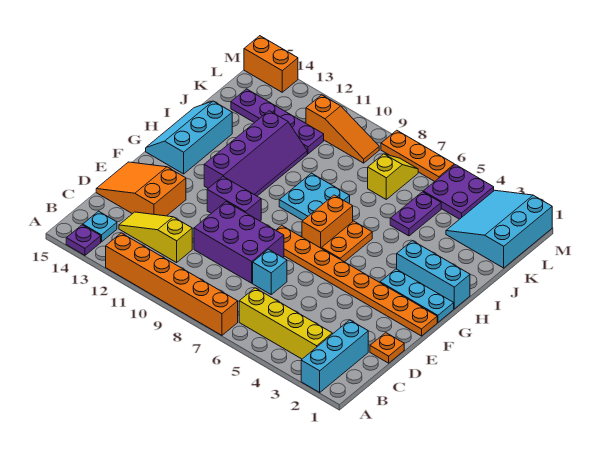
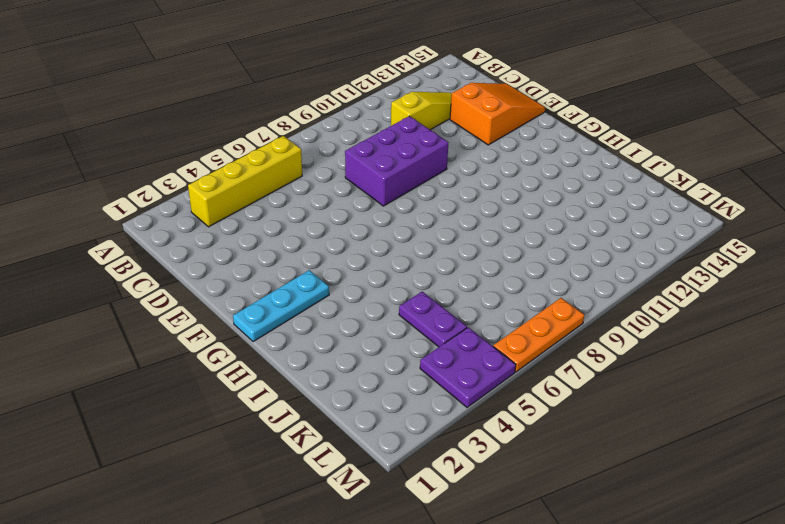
none -> cyan 1x3 brick [301,320,368,392]
none -> orange 1x6 brick [106,233,238,335]
none -> purple 1x1 plate [66,225,101,255]

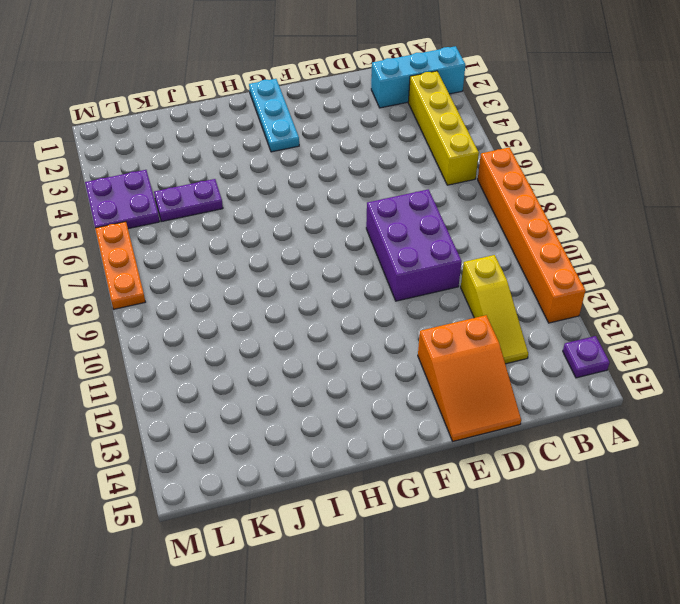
none -> cyan 1x1 plate [83,211,117,242]
none -> orange 1x1 plate [370,333,404,363]
none -> cyan 1x1 brick [253,249,287,294]

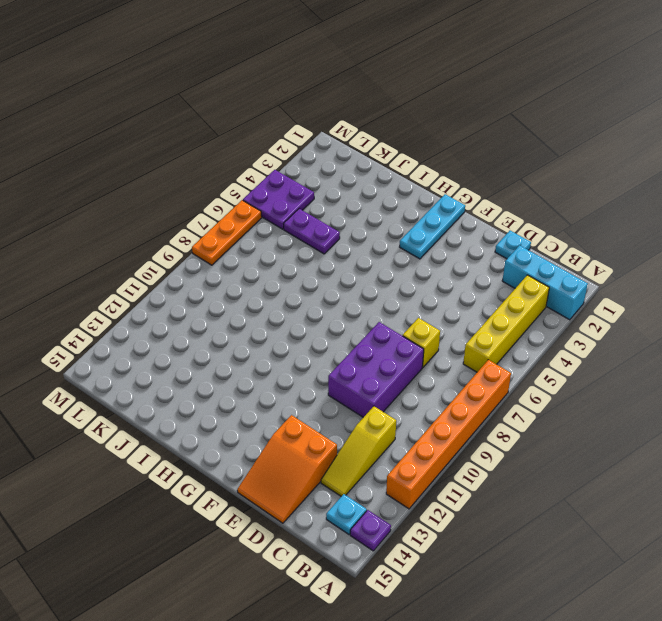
cyan 1x1 plate [495,231,531,259] -> orange 1x1 plate [370,333,404,363]
yellow 1x1 brick [403,318,440,367] -> cyan 1x1 brick [253,249,287,294]
none -> orange 1x8 plate [276,225,437,336]
none -> purple 1x2 brick [207,177,261,221]
none -> orange 1x2 plate [322,221,372,262]

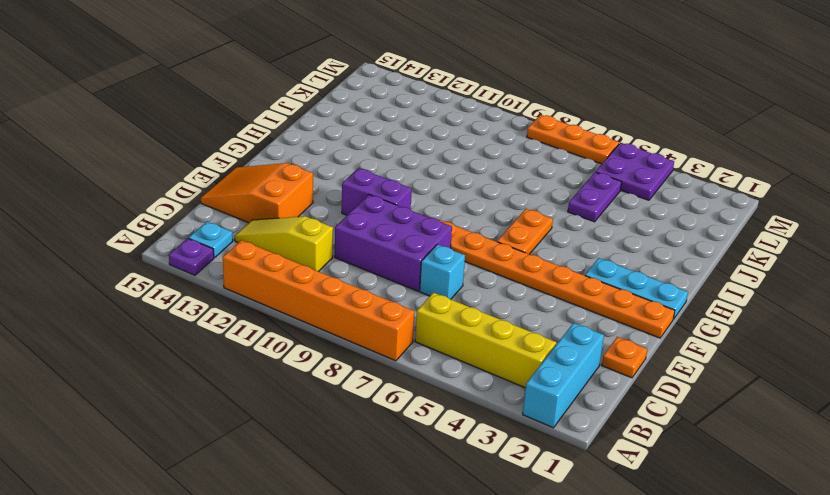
none -> orange 1x2 brick [302,195,353,248]
none -> purple 2x4 slope [204,111,307,196]
none -> cyan 2x3 slope [146,101,232,174]

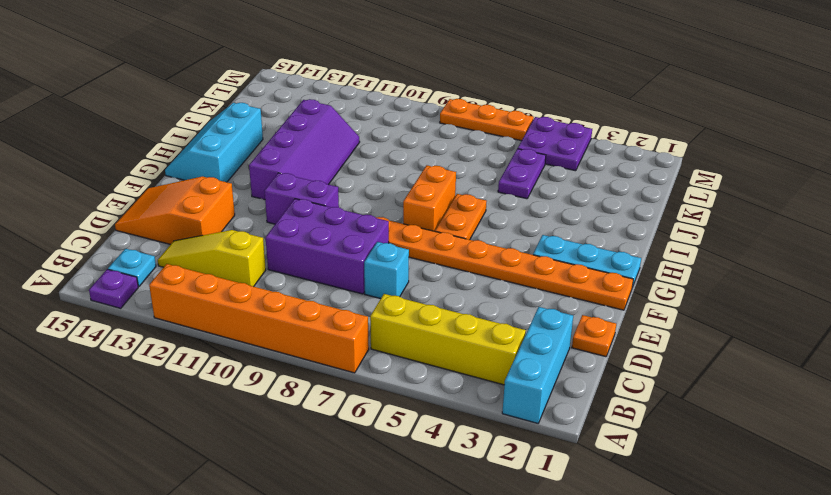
none -> cyan 1x3 brick [397,241,470,309]
none -> cyan 2x2 plate [279,173,350,220]
none -> cyan 3x3 slope [446,190,552,268]

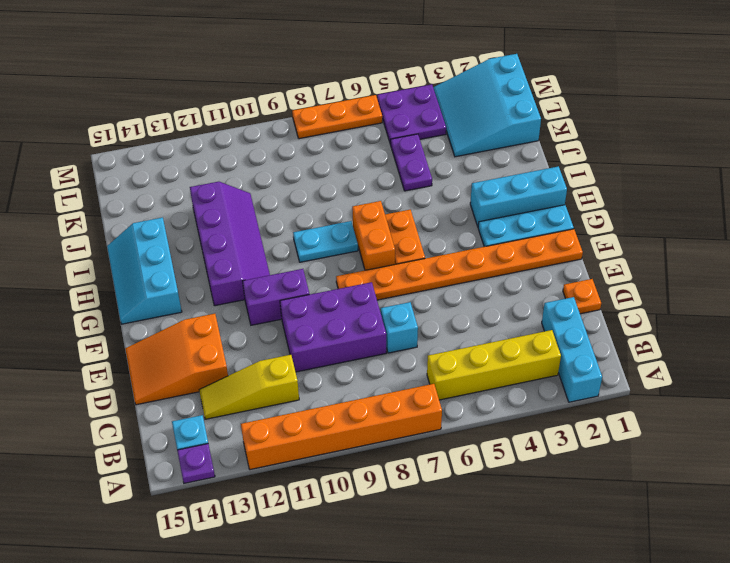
cyan 1x2 plate [293,221,358,262] -> cyan 2x2 plate [279,173,350,220]
none -> yellow 1x2 slope [368,154,418,199]
none -> purple 1x4 plate [231,89,324,154]
none -> orange 1x3 slope [306,95,379,163]

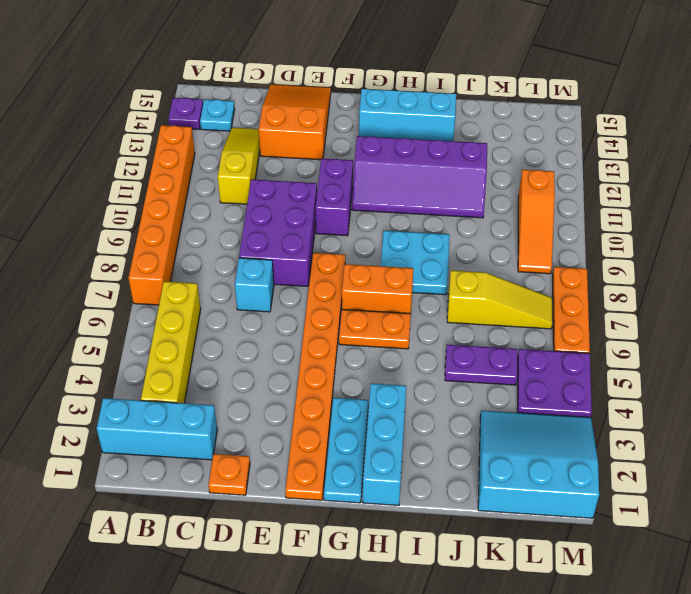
yellow 1x3 slope [447,270,552,329] -> yellow 1x2 slope [368,154,418,199]
none -> purple 1x4 plate [231,89,324,154]
none -> orange 1x2 brick [244,36,298,92]

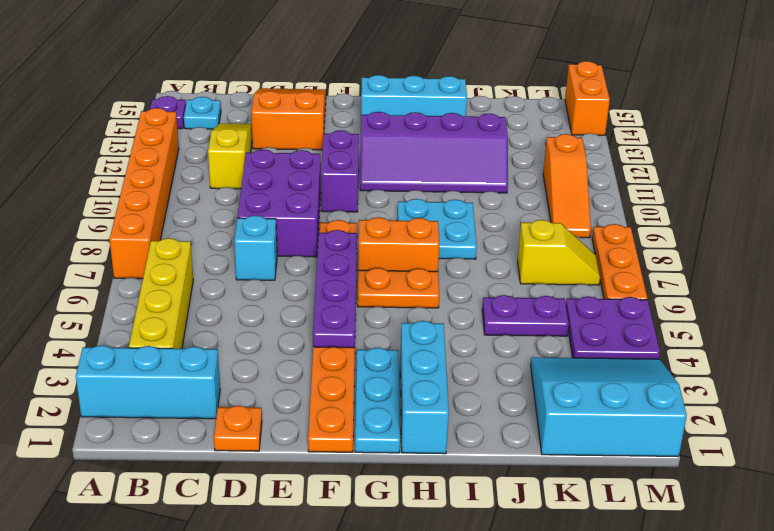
purple 1x4 plate [313,230,357,348] -> purple 1x4 plate moved to [231,89,324,154]

